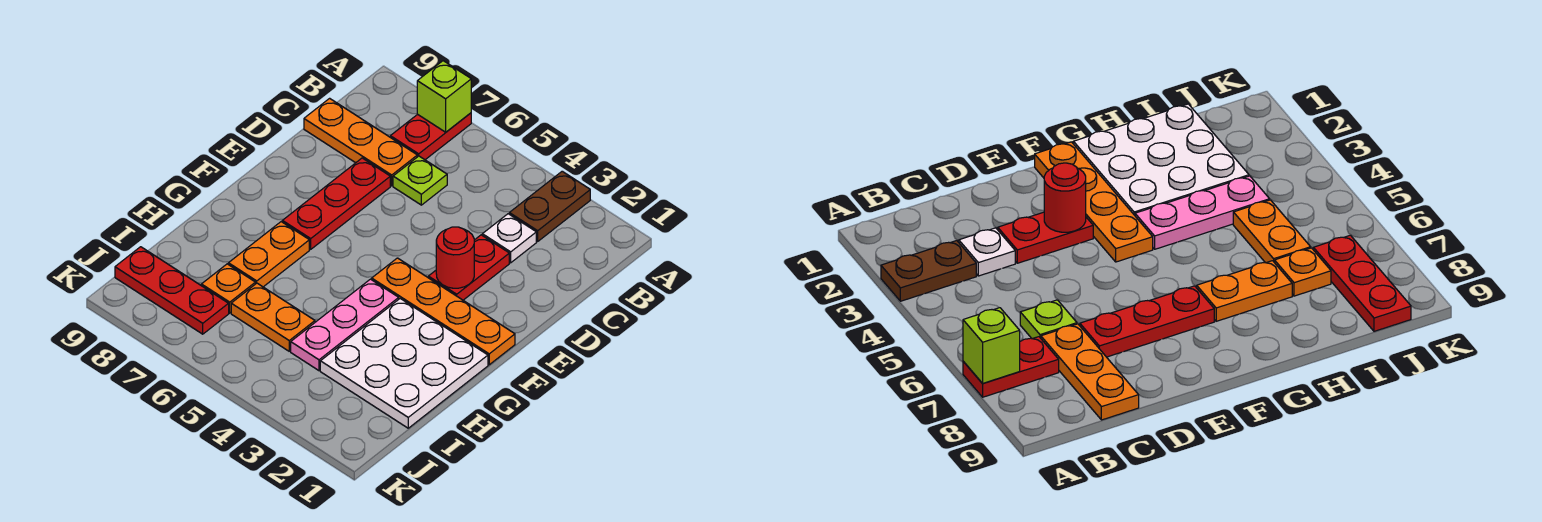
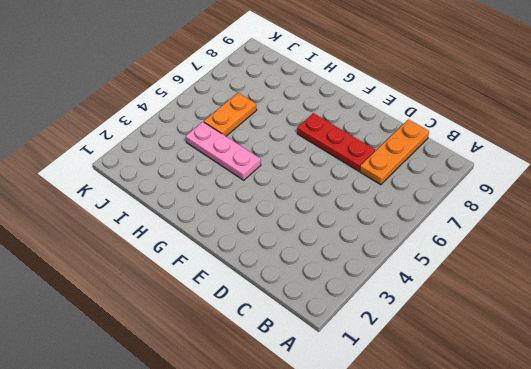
none -> brown 1x2 plate [509,171,590,241]
none -> red 1x2 plate [390,113,471,160]
none -> white 1x1 plate [482,214,536,263]

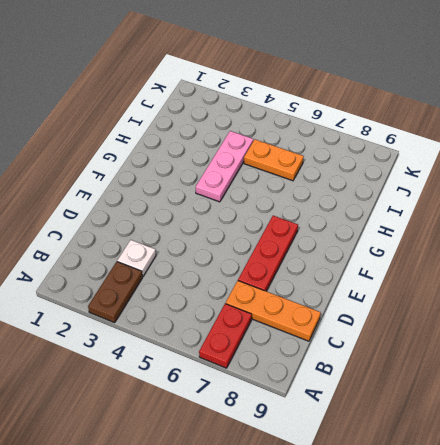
none -> lime 1x1 plate [393,156,447,205]
none -> red 1x2 plate [428,235,509,300]
none -> orange 1x4 plate [372,258,515,365]

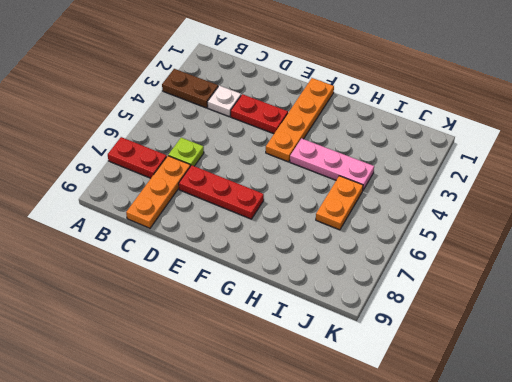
none -> white 3x3 plate [320,299,488,428]
none -> orange 1x2 plate [228,222,309,287]
none -> orange 1x1 plate [201,264,255,313]

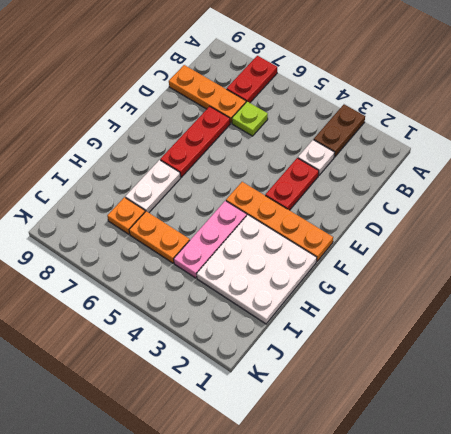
white 1x2 plate [125,160,181,213] -> orange 1x2 plate [228,222,309,287]
none -> red 1x3 plate [115,247,229,334]
none -> lime 1x1 brick [417,61,471,132]
none -> red 1x1 round brick [436,227,474,288]

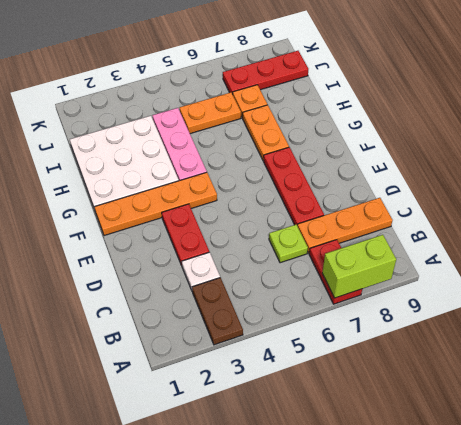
lime 1x2 brick [322,235,396,298] -> lime 1x1 brick [417,61,471,132]
none -> red 1x1 round brick [436,227,474,288]

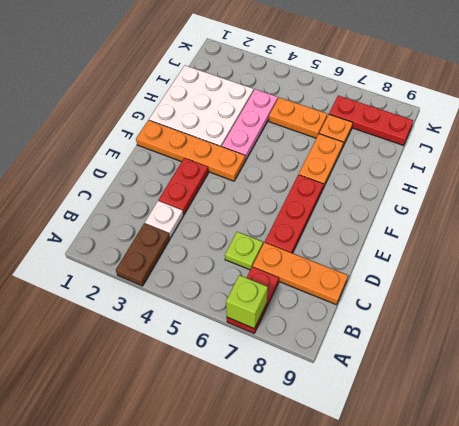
none -> red 1x1 round brick [436,227,474,288]

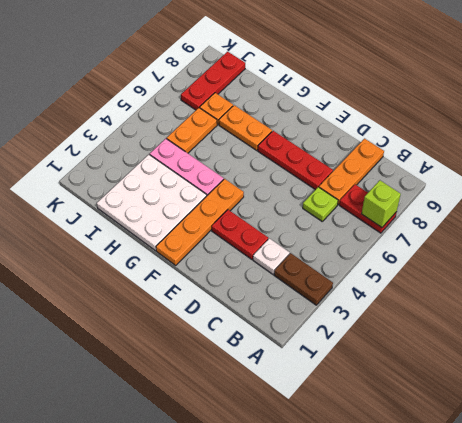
none -> red 1x1 round brick [436,227,474,288]

